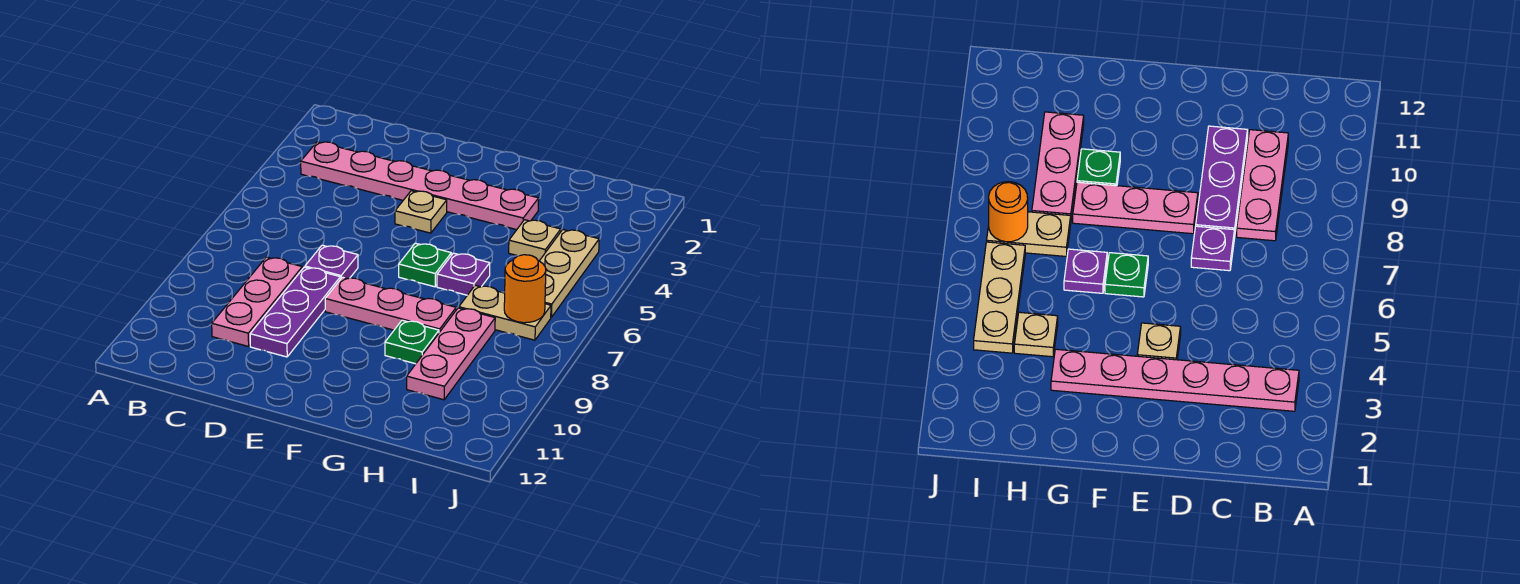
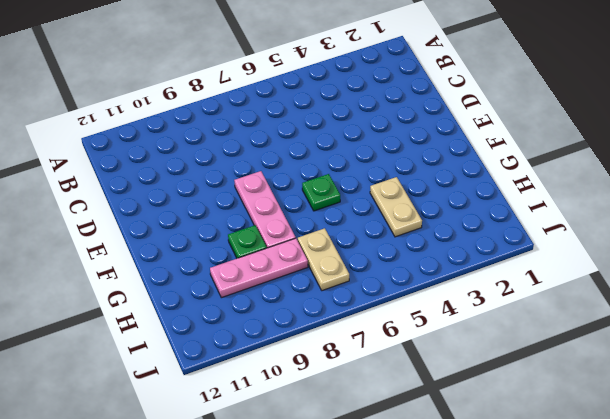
tan 1x2 plate [370,177,422,237] -> tan 1x1 plate [509,220,561,261]
none -> pink 1x6 plate [301,142,539,230]
none -> pink 1x3 plate [212,257,302,346]
none -> purple 1x1 plate [305,245,358,279]

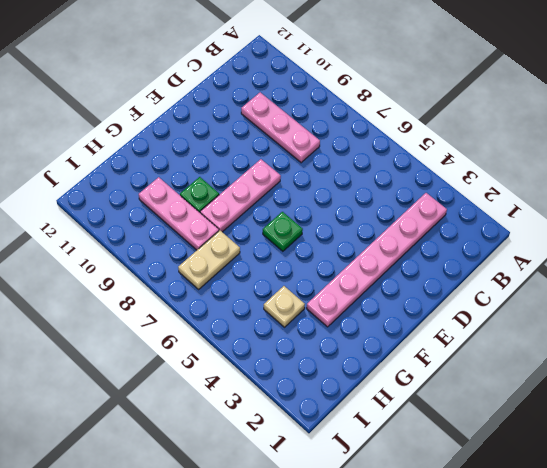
none -> purple 1x1 plate [305,245,358,279]
none -> purple 1x3 plate [250,267,340,357]
none -> tan 1x1 plate [395,191,447,233]

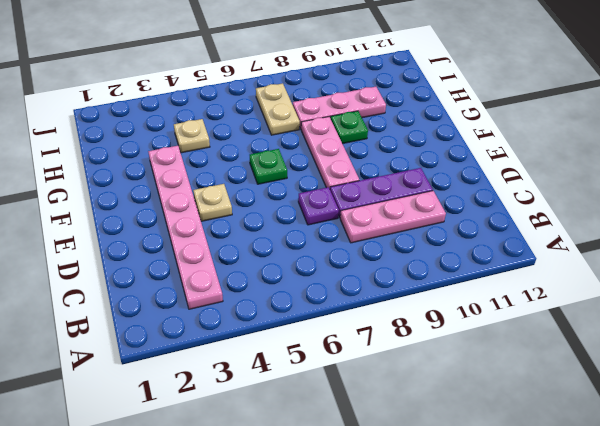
none -> purple 1x1 plate [437,253,490,295]
none -> tan 1x3 plate [540,230,599,317]
none -> orange 1x1 round brick [504,255,546,323]

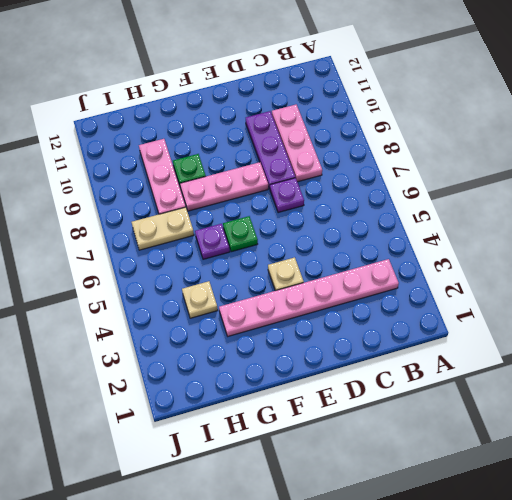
none -> tan 1x3 plate [540,230,599,317]
none -> orange 1x1 round brick [504,255,546,323]

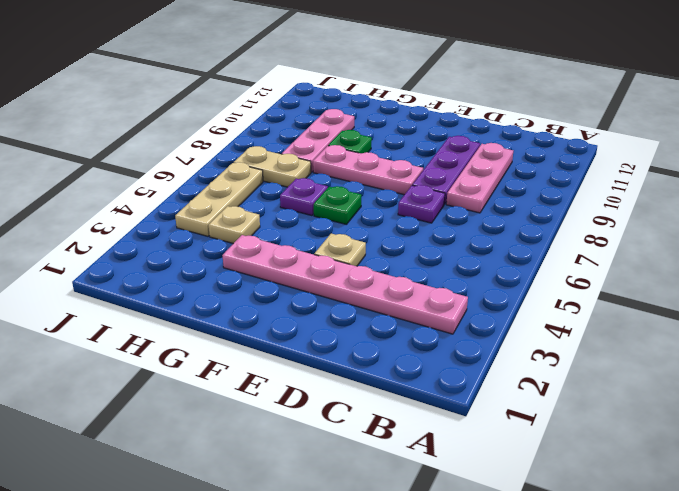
none -> orange 1x1 round brick [504,255,546,323]

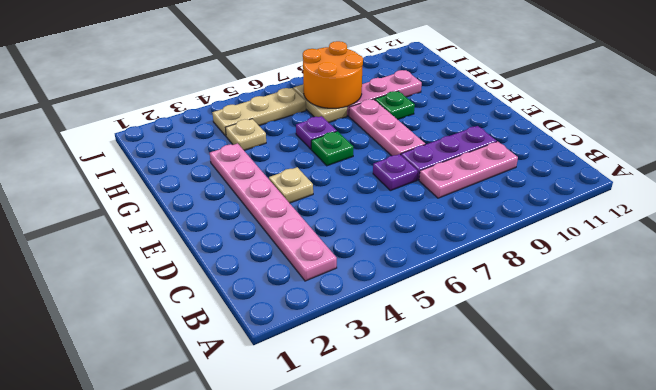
orange 2x2 round brick [303,41,363,108] -> orange 1x1 round brick [504,255,546,323]

